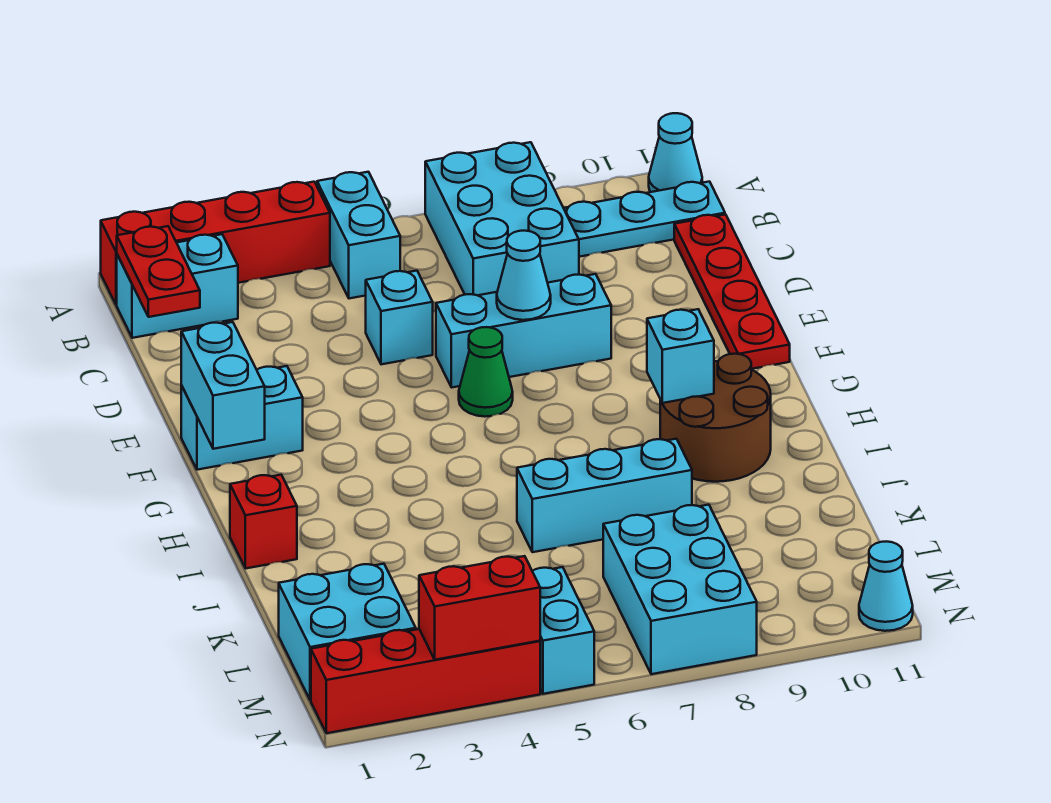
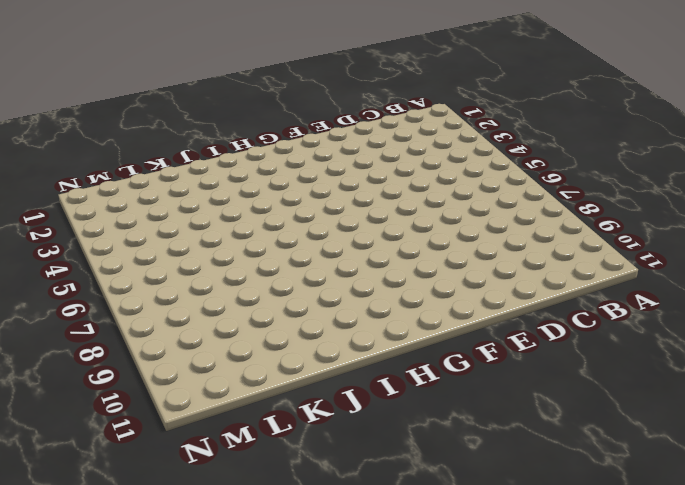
none -> red 1x4 brick [101,182,330,305]
none -> cyan 1x2 brick [317,172,400,298]
none -> cyan 2x3 brick [425,142,579,295]

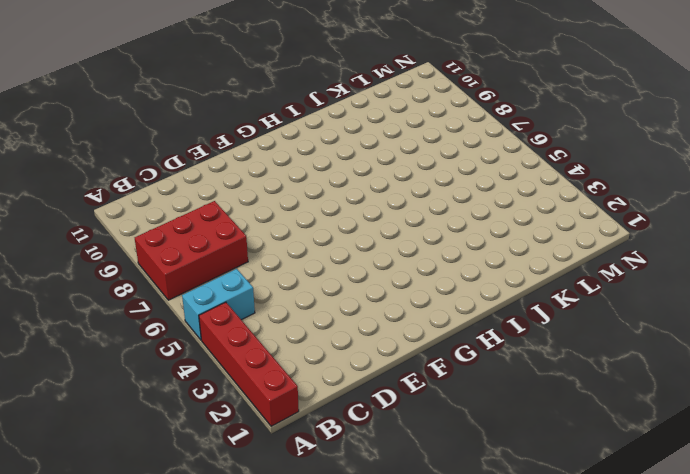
red 2x3 brick [135,201,248,300] -> cyan 2x3 brick [425,142,579,295]
none -> cyan 1x1 cone [649,113,702,192]
none -> cyan 1x2 brick [117,234,238,338]
none -> cyan 1x3 plate [564,182,725,257]

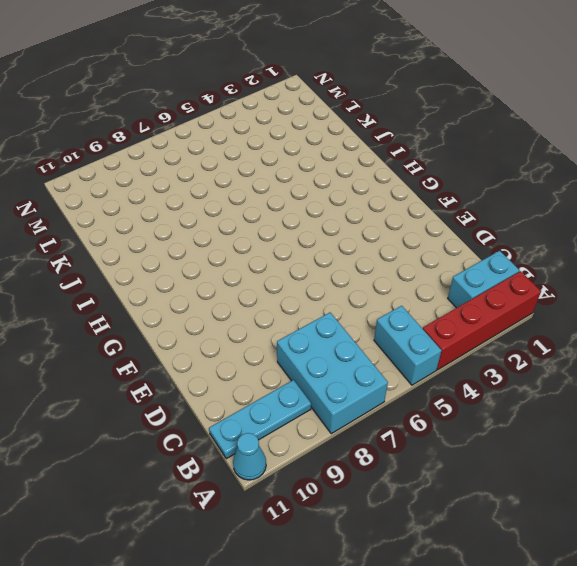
none -> red 1x4 plate [674,214,790,369]
none -> cyan 1x1 brick [366,271,433,364]
none -> cyan 1x3 brick [436,274,611,387]

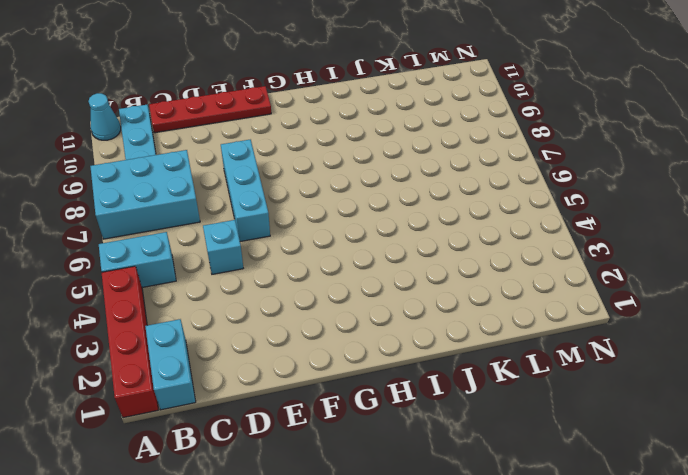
none -> cyan 1x2 brick [181,366,303,470]
none -> green 1x1 cone [459,327,513,417]
none -> brown 2x2 round brick [660,354,771,482]

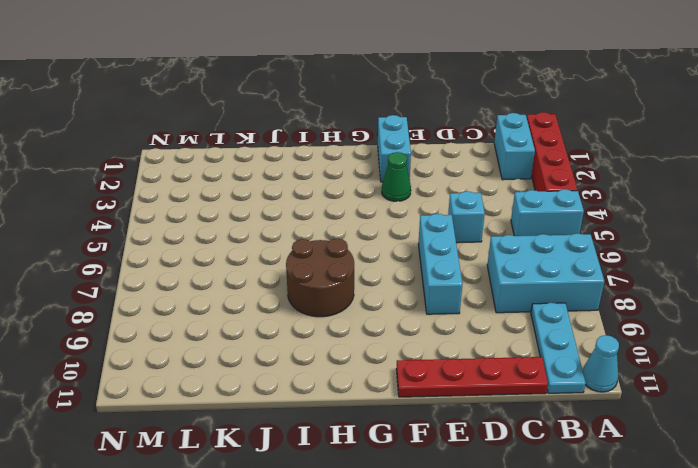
green 1x1 cone [382,152,411,201] -> green 1x1 cone moved to [459,327,513,417]
brown 2x2 round brick [286,239,354,317] -> brown 2x2 round brick moved to [660,354,771,482]
none -> red 1x1 brick [230,475,297,568]
none -> cyan 1x3 brick [517,439,692,552]
none -> cyan 2x2 brick [279,564,416,700]

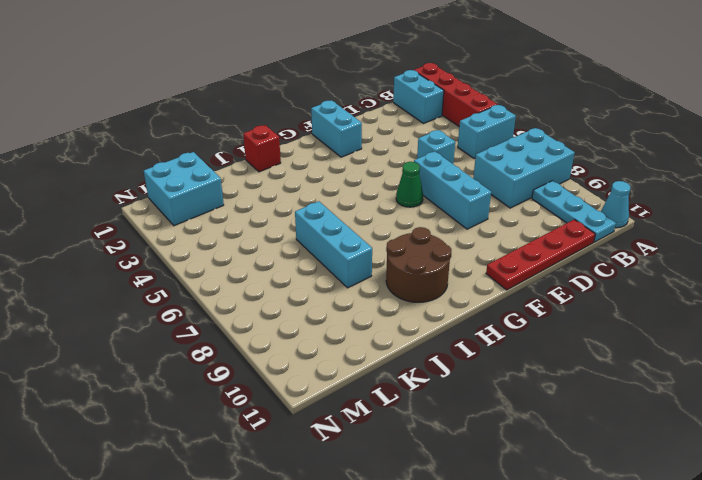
none -> cyan 2x3 brick [603,505,757,674]
none -> cyan 1x2 brick [532,567,594,694]
none -> red 1x4 brick [311,629,540,733]

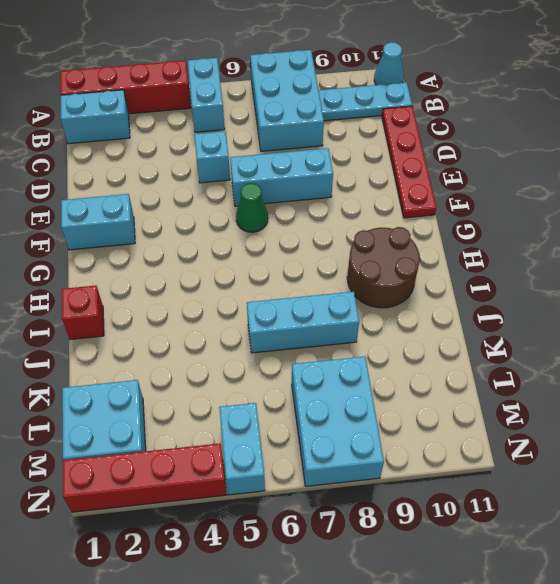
none -> cyan 1x1 cone [859,541,913,631]
none -> red 1x2 plate [117,226,200,317]
none -> cyan 1x1 cone [497,231,551,320]

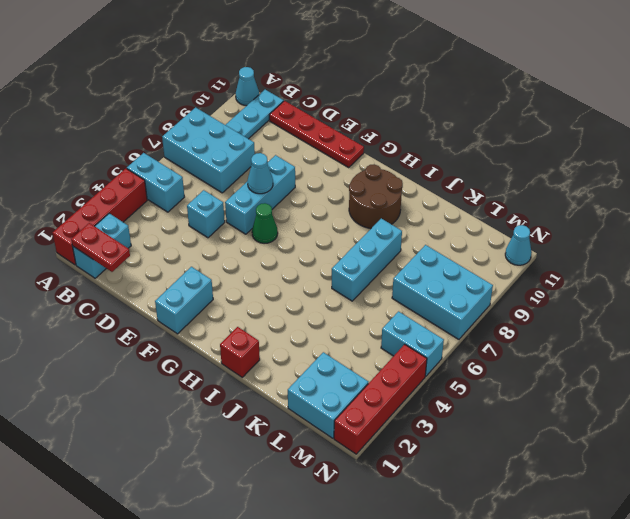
none -> cyan 1x2 brick [181,322,265,449]
none -> cyan 1x1 brick [647,309,714,403]
none -> red 1x2 brick [419,556,540,660]

